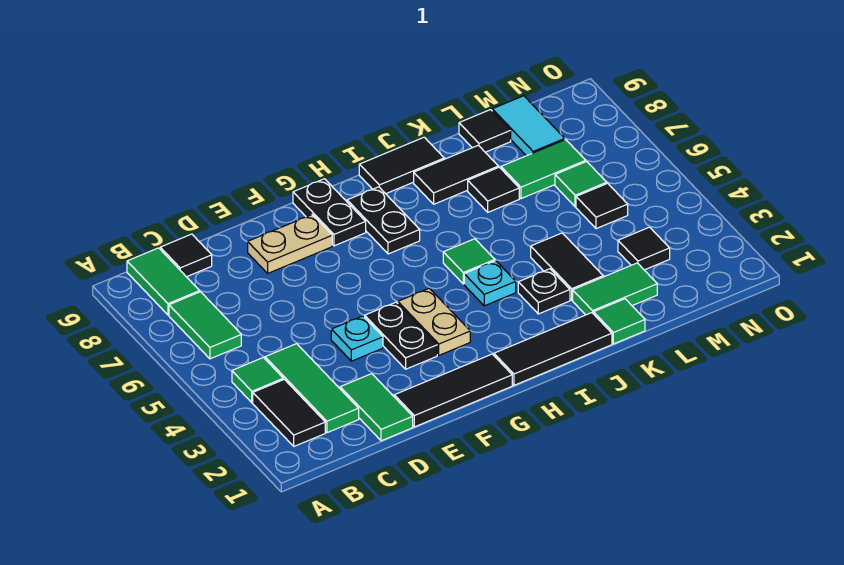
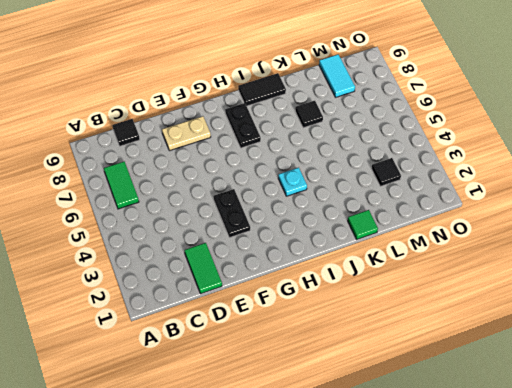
none -> black 1x2 tile [253,379,325,446]
none -> green 1x1 tile [232,358,283,403]
none -> green 1x2 tile [127,248,200,315]
none -> green 1x3 tile [265,344,359,433]

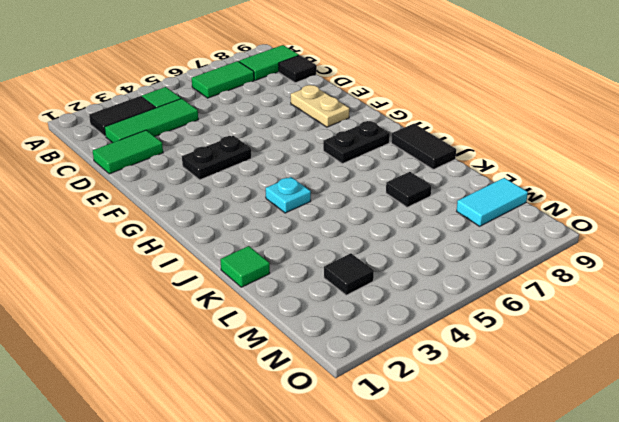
none -> black 1x3 tile [394,354,512,427]
none -> cyan 1x1 plate [331,316,383,361]
none -> tan 1x2 plate [398,288,470,355]
none -> black 1x2 plate [293,179,366,246]

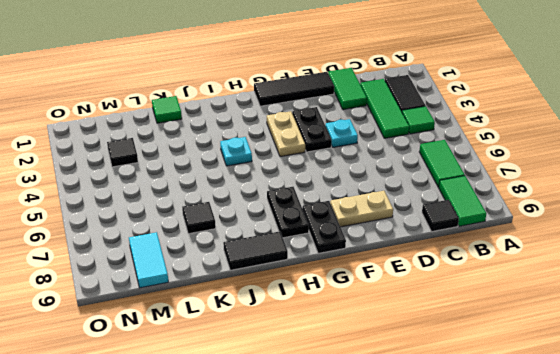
none -> black 1x3 tile [494,313,612,385]
none -> green 1x1 tile [443,239,495,284]
none -> black 1x1 plate [518,269,570,314]
none -> black 1x2 tile [414,145,498,204]

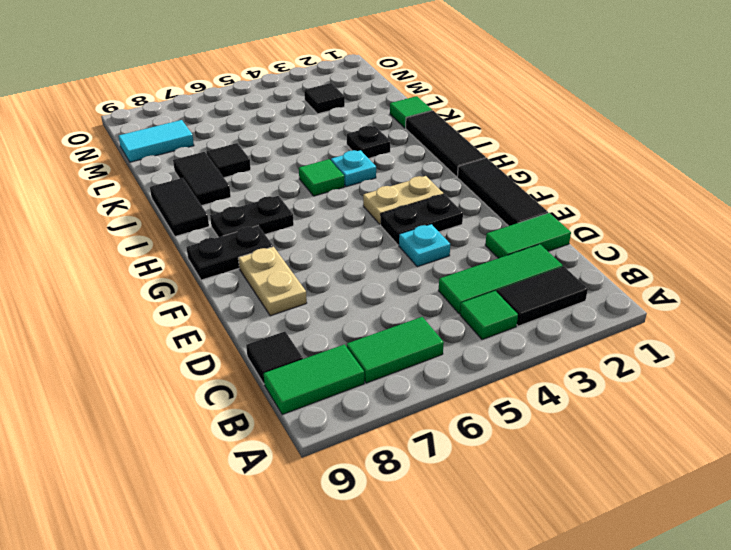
none -> green 1x2 tile [573,263,657,315]
none -> black 1x2 tile [531,233,603,300]
none -> green 1x2 tile [501,140,586,199]
none -> black 1x1 tile [459,110,511,152]

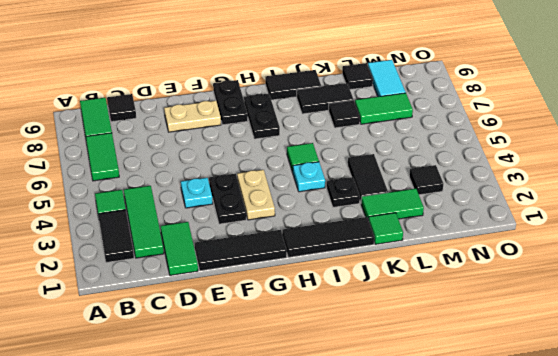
none -> black 1x1 tile [576,183,628,229]
none -> green 1x1 tile [555,161,607,207]

